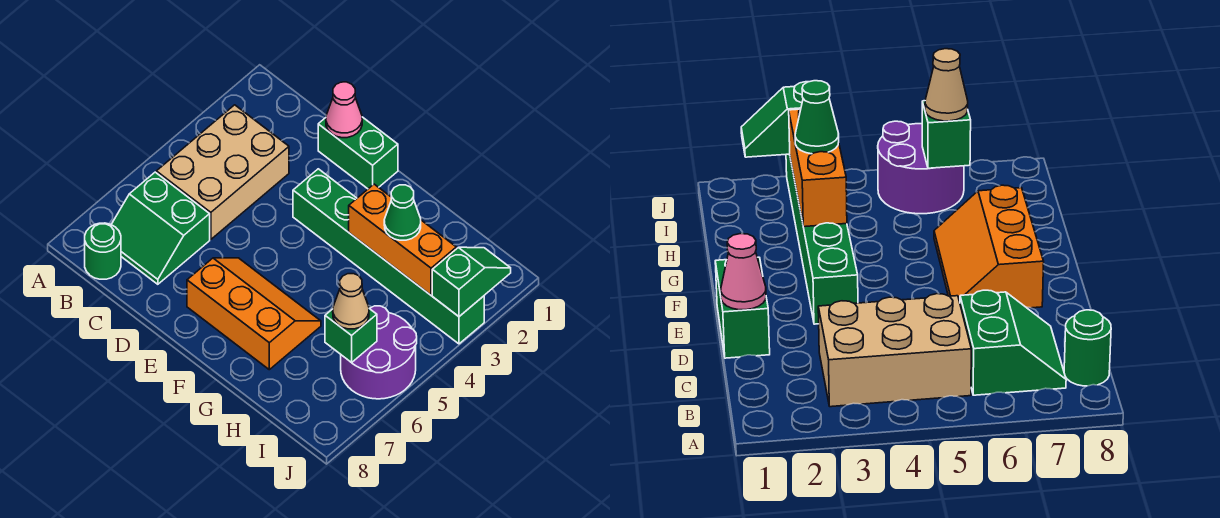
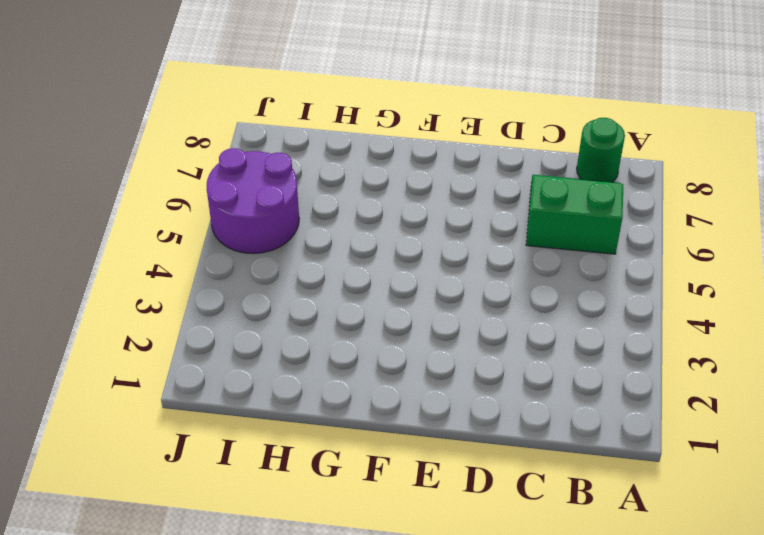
none -> tan 2x3 brick [156,105,289,239]
none -> green 1x2 brick [318,117,398,189]
none -> green 1x6 brick [293,169,484,344]

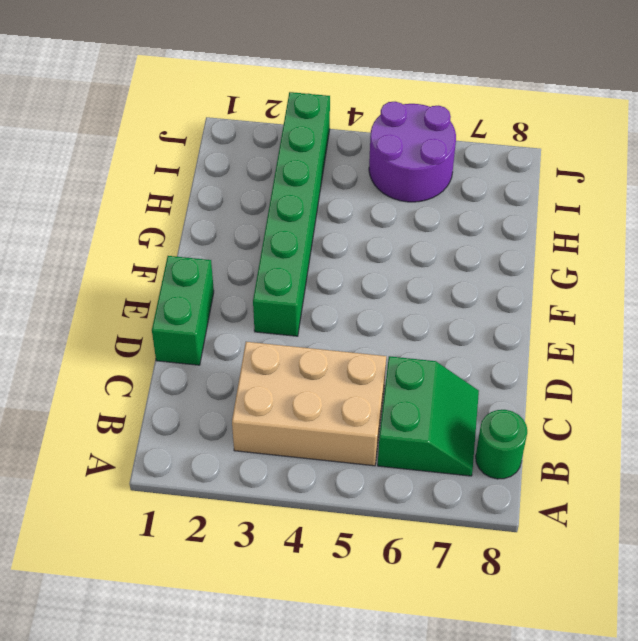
none -> orange 2x3 slope [187,258,321,370]
none -> pink 1x1 cone [326,82,362,138]
none -> orange 1x3 brick [349,184,456,295]

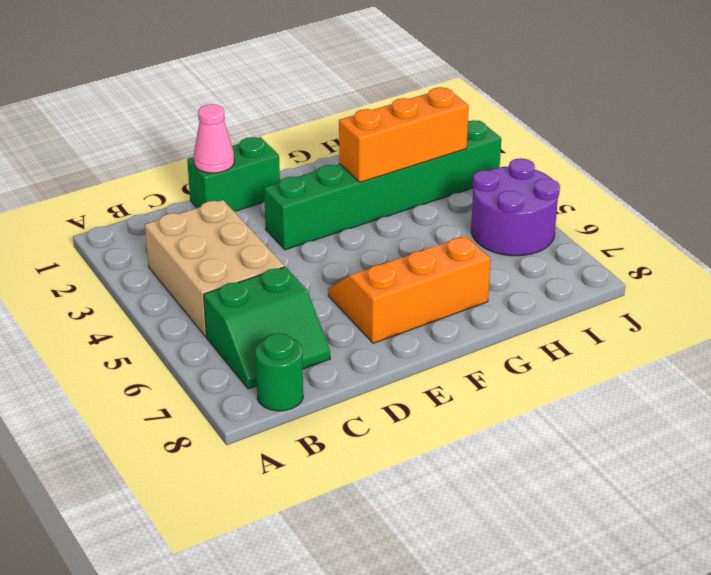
none -> green 1x1 brick [325,309,377,363]
none -> green 1x2 slope [432,247,511,316]
none -> green 1x1 cone [384,185,421,240]

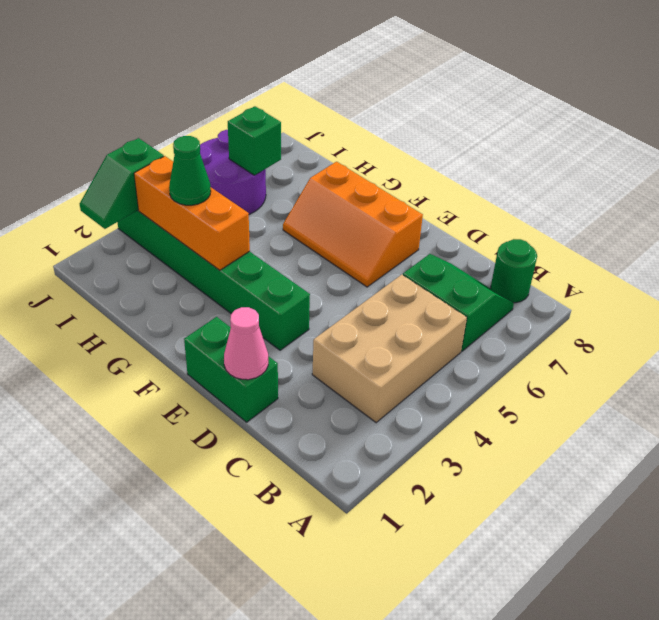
none -> tan 1x1 cone [333,274,369,329]

